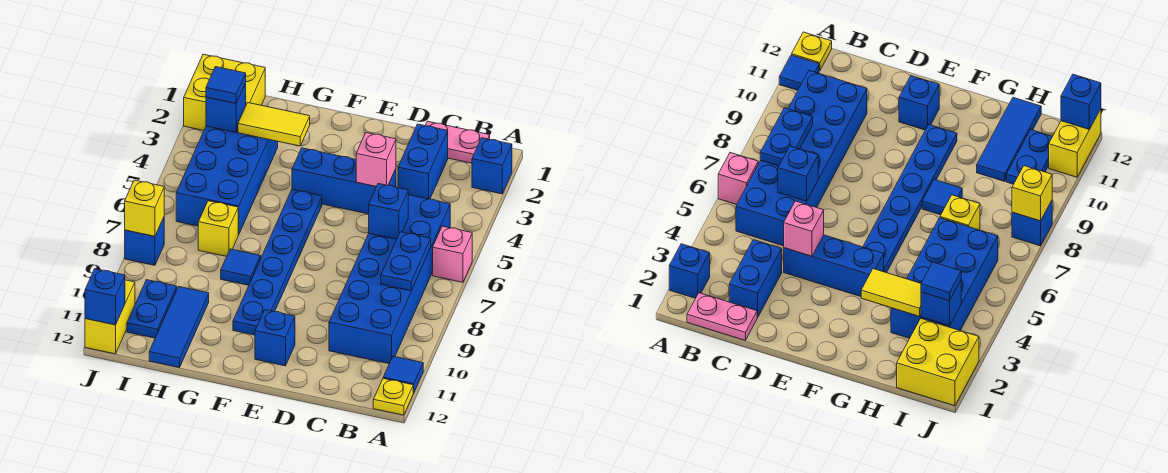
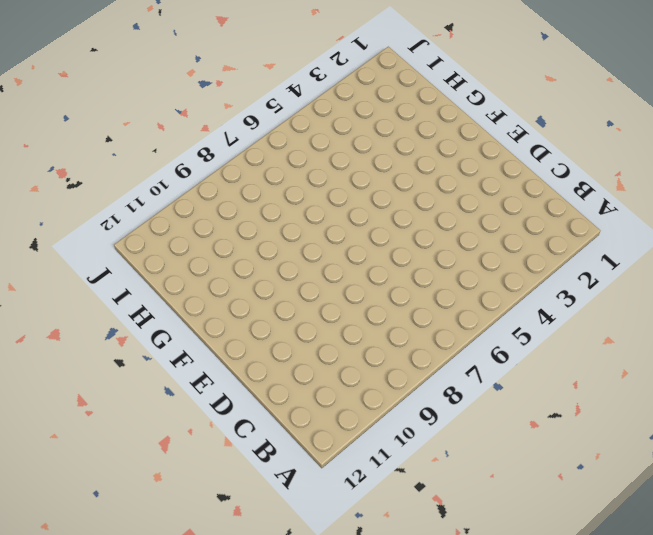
none -> blue 1x1 brick [472,138,512,194]
none -> pink 1x1 brick [433,226,472,282]
none -> blue 1x1 tile [383,356,423,393]

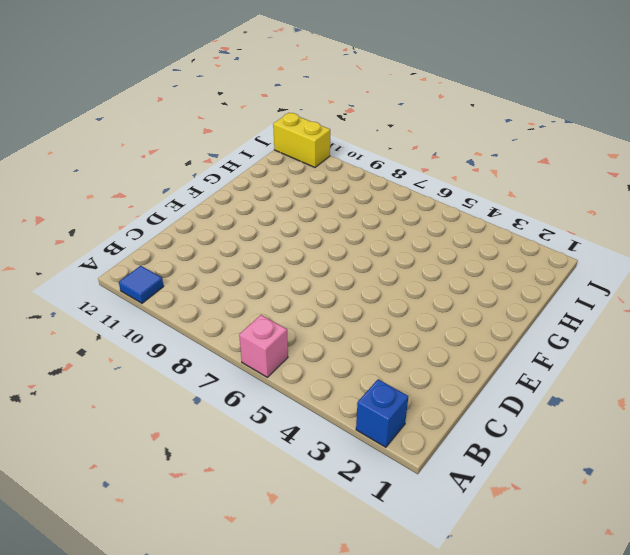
none -> yellow 1x1 plate [373,378,413,415]
none -> pink 1x2 plate [425,121,490,163]
none -> blue 2x6 brick [329,195,450,364]

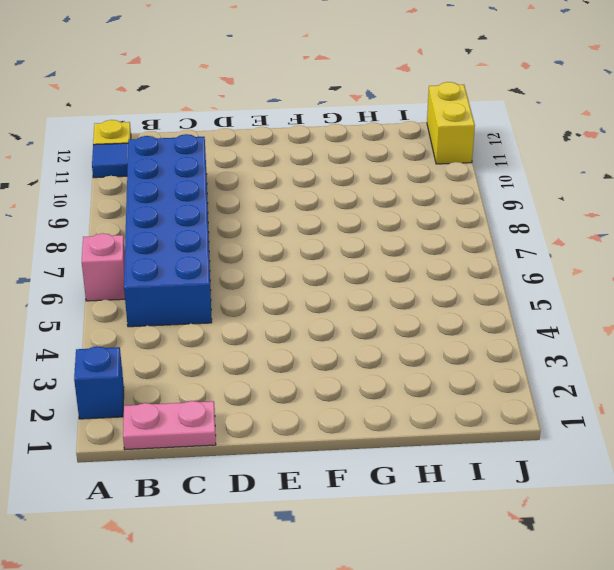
none -> blue 1x2 brick [398,124,448,199]
none -> blue 1x3 brick [292,148,396,214]
none -> blue 1x1 brick [255,310,295,366]

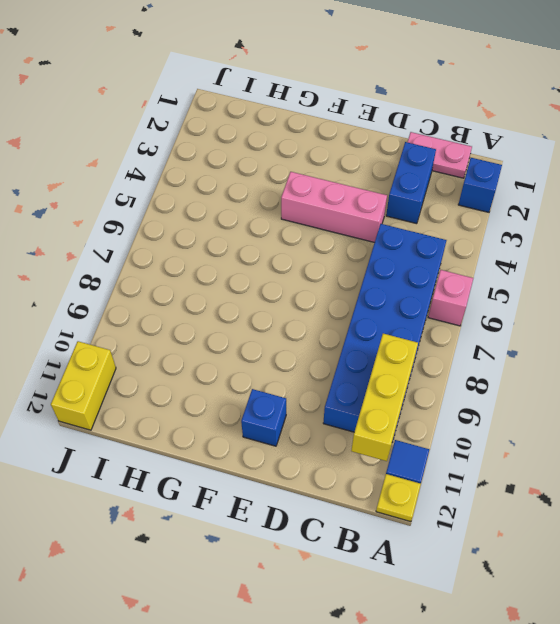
yellow 1x3 brick [351,334,418,461] -> none
pink 1x3 brick [281,172,387,243] -> blue 1x3 brick [292,148,396,214]
none -> blue 1x6 plate [233,190,322,335]
none -> blue 1x1 tile [221,249,261,285]
none -> blue 2x4 brick [176,126,278,234]

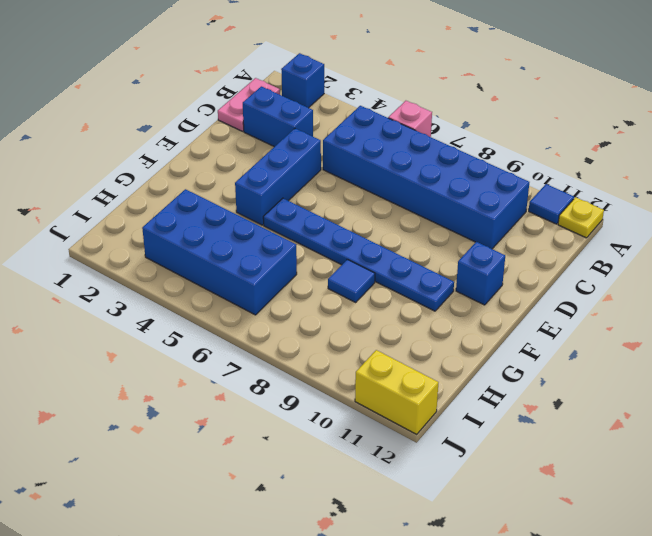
none -> yellow 1x1 brick [198,201,239,256]
none -> blue 1x3 tile [149,287,209,368]
none -> yellow 2x2 brick [184,54,265,130]

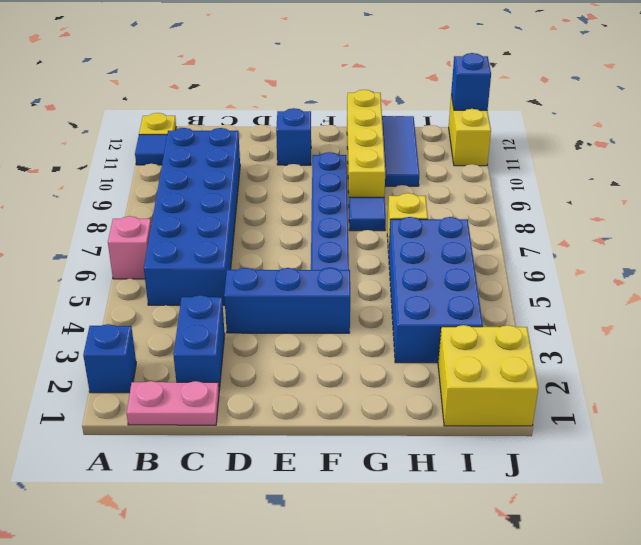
yellow 1x4 brick [347,90,385,197] -> none
none -> blue 1x2 plate [127,280,177,338]
none -> blue 1x1 brick [125,217,164,265]
none -> blue 1x2 plate [381,232,431,291]

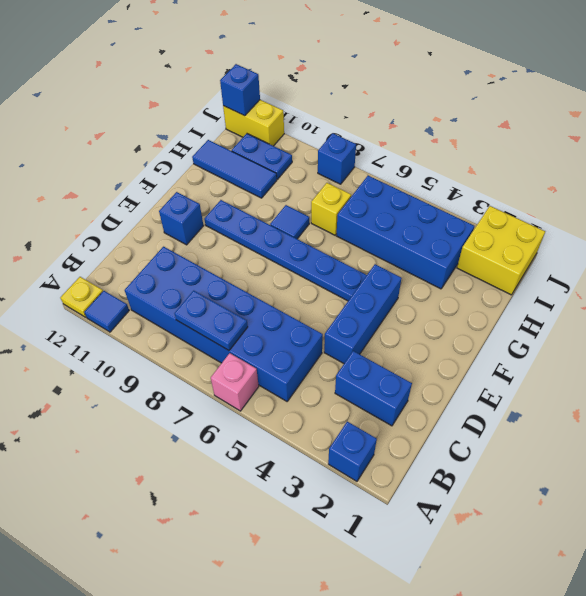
none -> pink 1x2 plate [425,121,490,163]
none -> blue 1x1 brick [369,184,408,239]
none -> pink 1x1 brick [356,133,396,187]

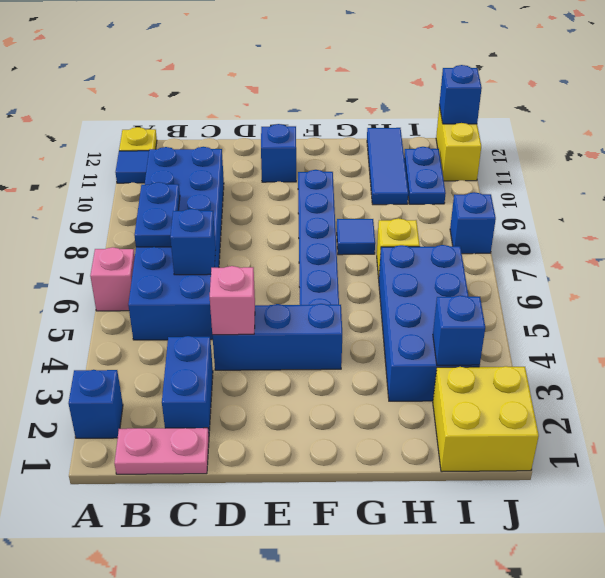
none -> yellow 1x2 tile [238,103,310,146]
none -> yellow 1x1 brick [125,180,164,236]
none -> blue 1x1 tile [206,67,246,103]

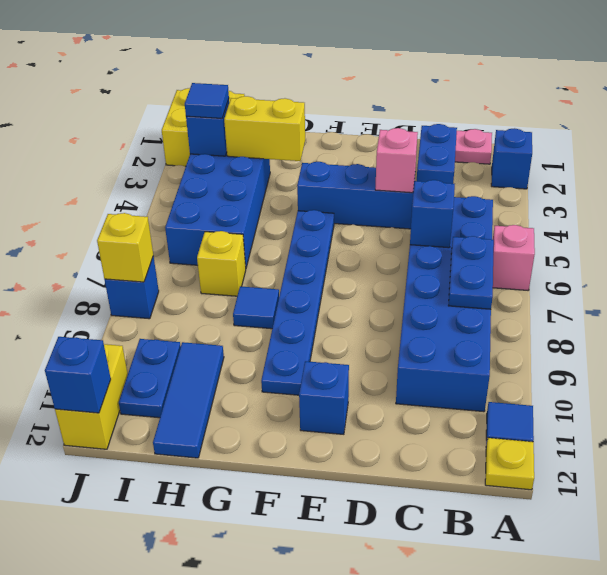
yellow 1x2 brick [224,96,305,161] -> yellow 1x2 tile [238,103,310,146]

